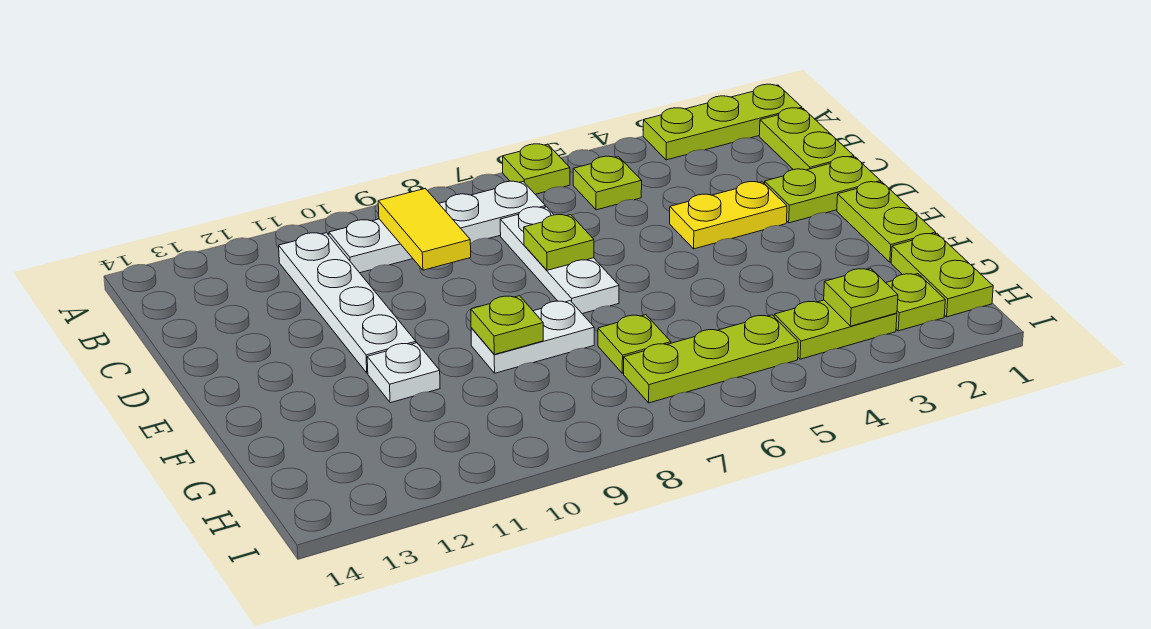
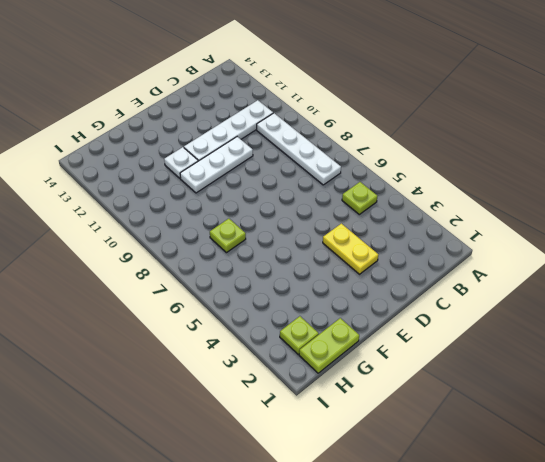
white 1x3 plate [180,137,253,193] -> white 1x3 plate moved to [500,207,619,314]
none -> lime 1x3 plate [643,84,802,160]
none -> lime 1x1 plate [503,144,570,194]
none -> lime 1x2 plate [759,108,854,170]

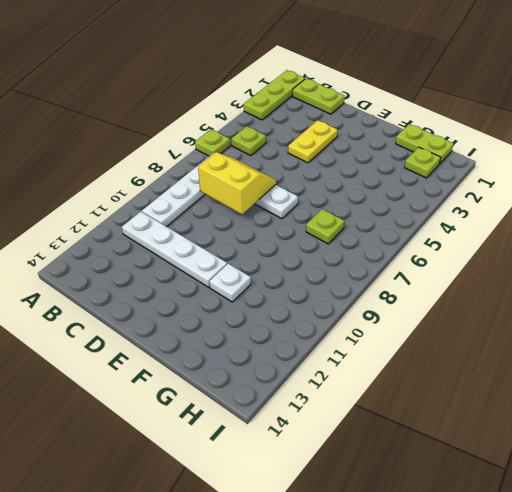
yellow 2x2 slope [198,152,276,214] -> lime 1x1 plate [524,215,594,270]
none -> lime 1x2 plate [764,157,881,223]
none -> lime 1x2 plate [837,182,936,262]
none -> white 1x2 plate [471,301,594,373]

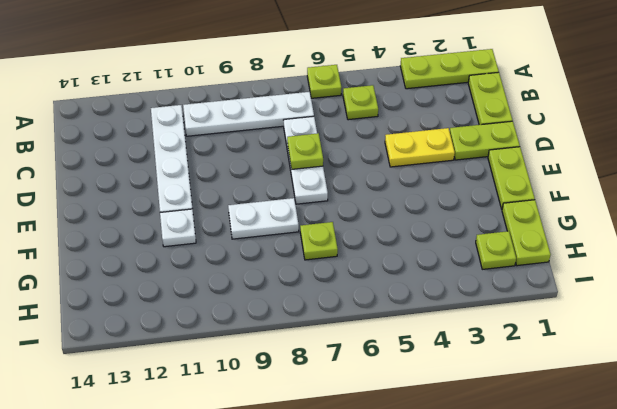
none -> lime 1x2 plate [774,300,897,359]
none -> lime 1x3 plate [624,315,798,403]
none -> yellow 1x2 tile [378,188,471,270]

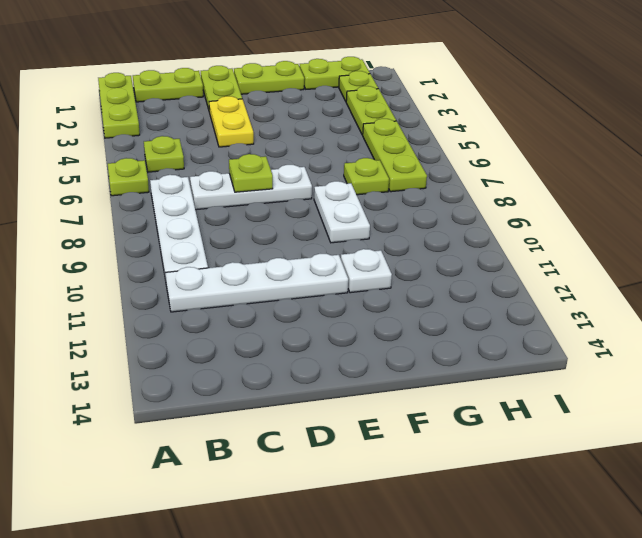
none -> yellow 1x2 tile [378,188,471,270]
none -> lime 1x1 plate [471,296,543,354]
none -> lime 1x1 plate [824,269,898,326]

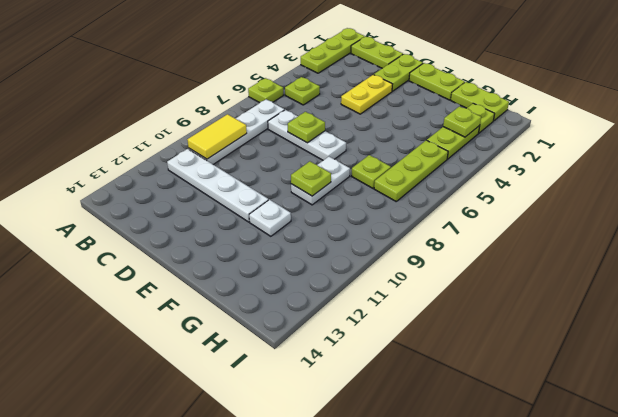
yellow 1x2 tile [187,114,247,159] -> yellow 1x2 tile turned to [378,188,471,270]

